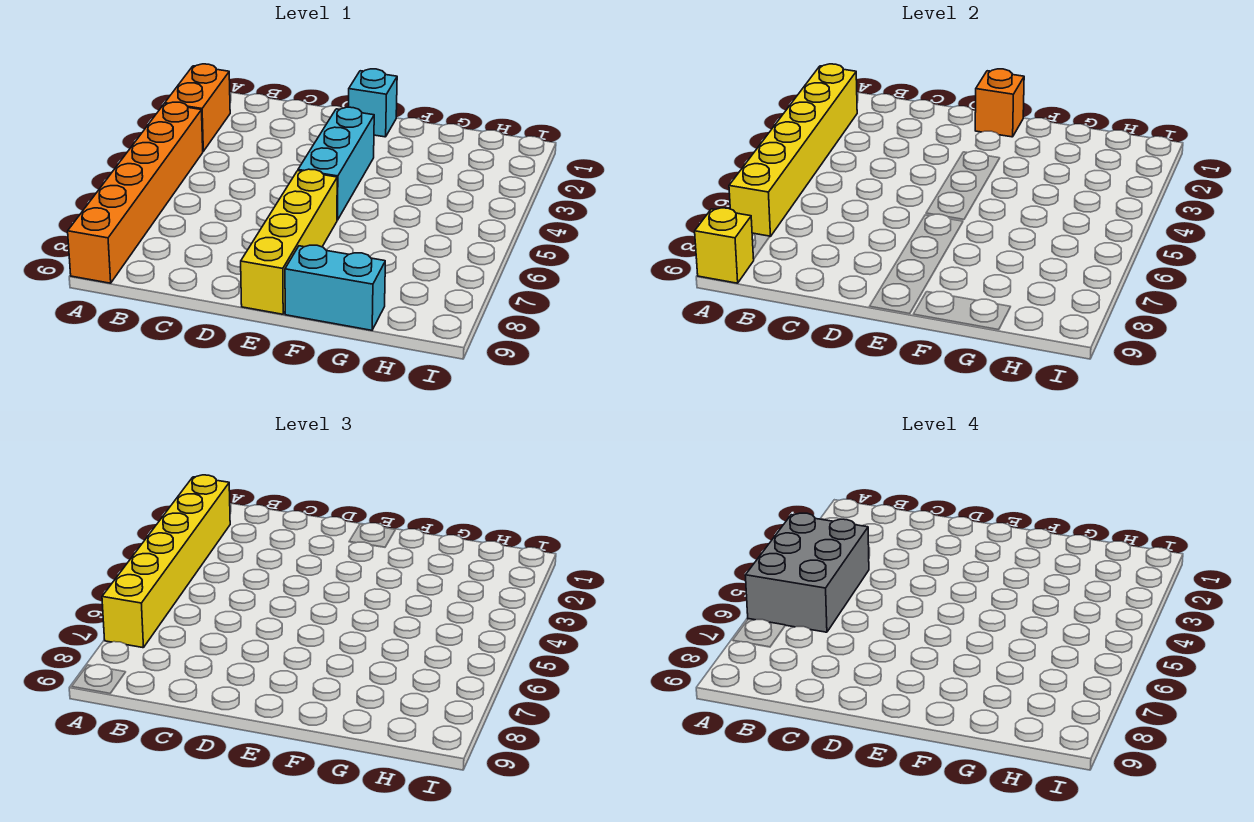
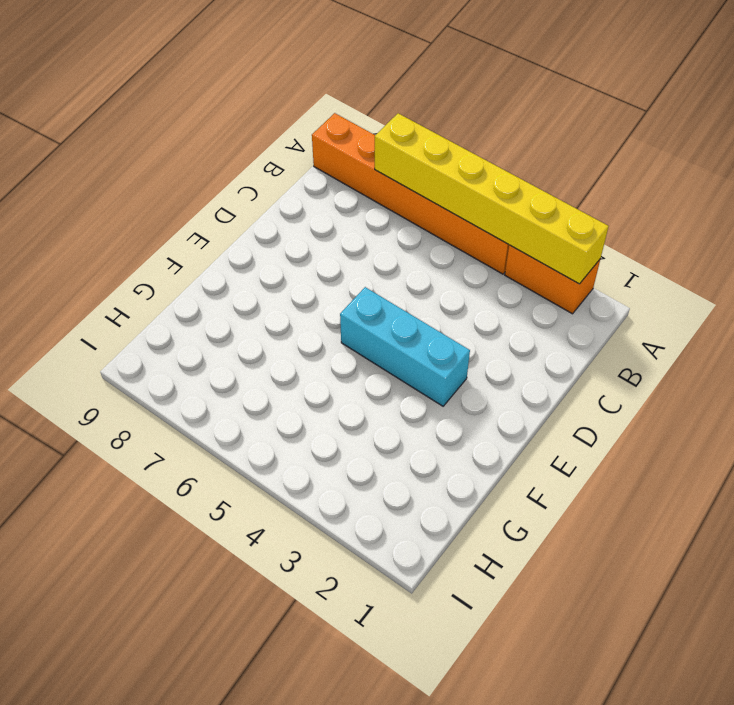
none -> cyan 1x1 brick [349,69,397,137]
none -> yellow 1x4 brick [241,169,337,314]

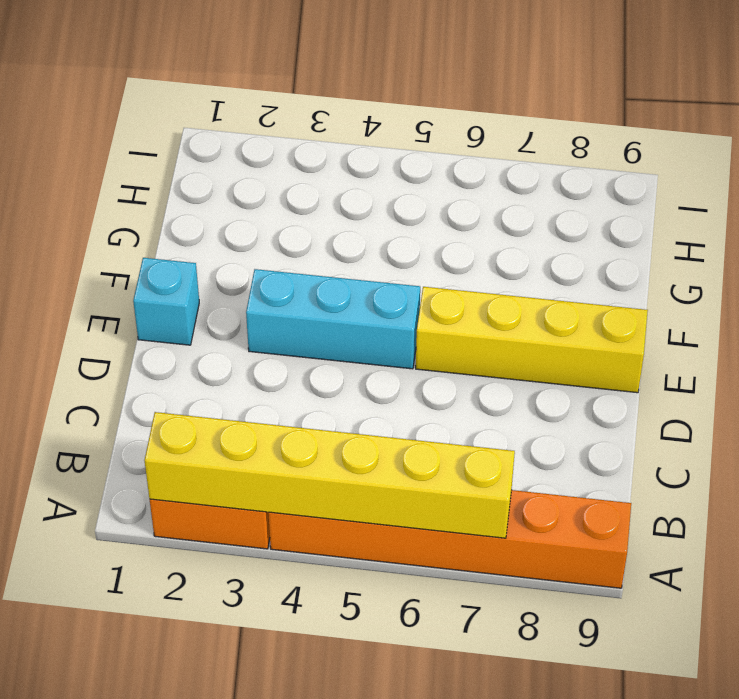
none -> cyan 1x2 brick [285,245,385,330]
none -> yellow 1x1 brick [695,208,754,283]

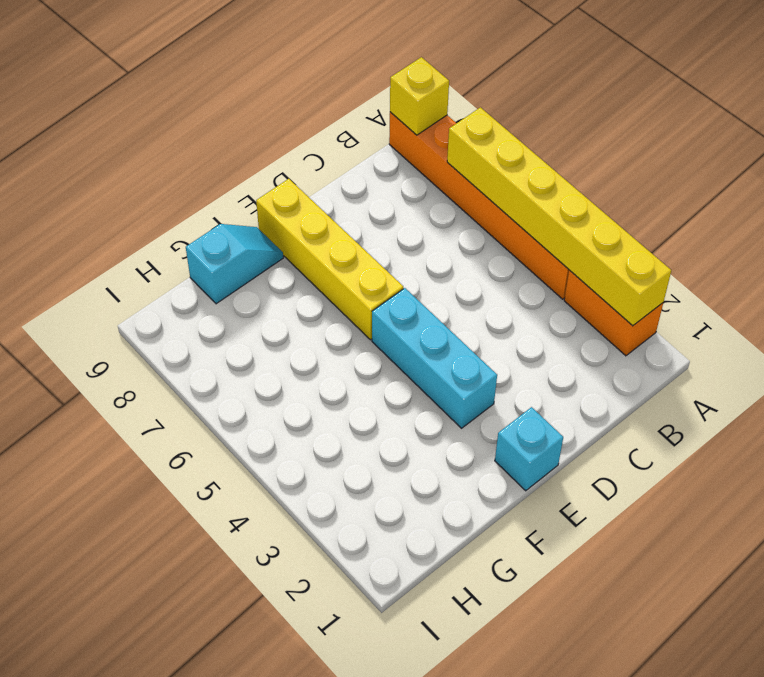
cyan 1x2 slope [186,224,283,304] -> cyan 1x2 brick [285,245,385,330]
none -> orange 1x1 brick [975,69,1024,137]
none -> yellow 1x6 brick [102,475,230,648]

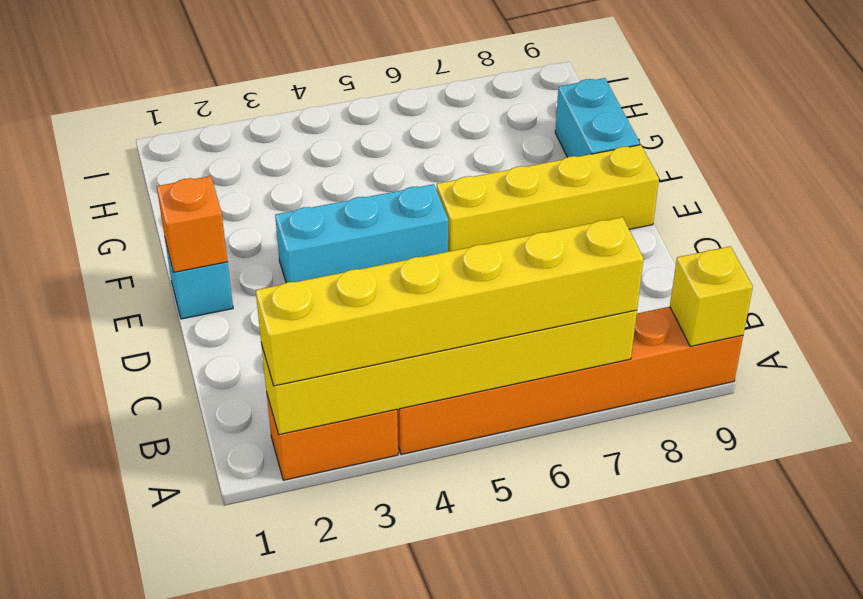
none -> grey 2x3 brick [745,513,869,632]

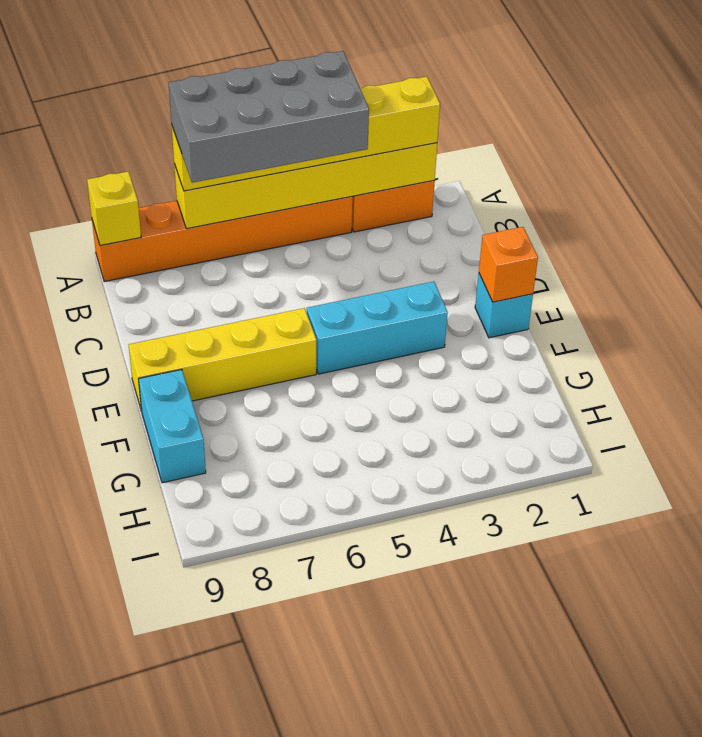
grey 2x4 brick [169,51,369,183] -> grey 2x3 brick [745,513,869,632]

